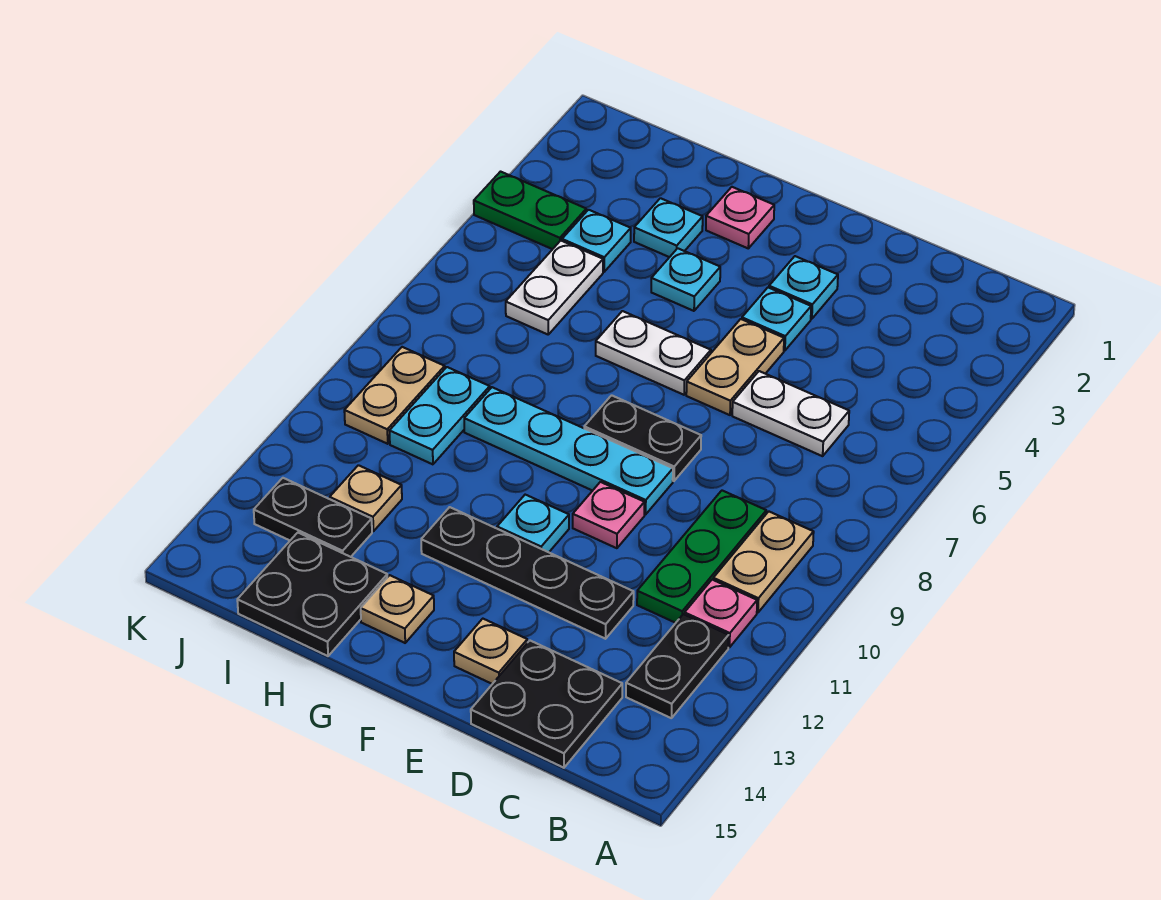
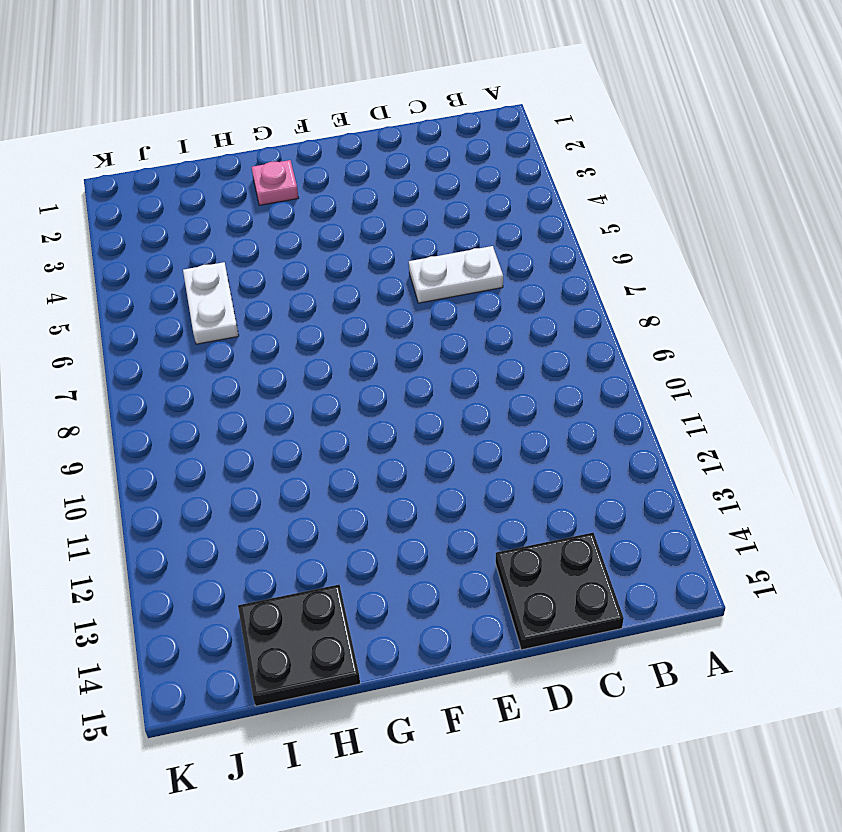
none -> tan 1x2 plate [713,511,814,613]
none -> pink 1x1 plate [685,580,757,648]
none -> black 1x2 plate [626,614,729,718]

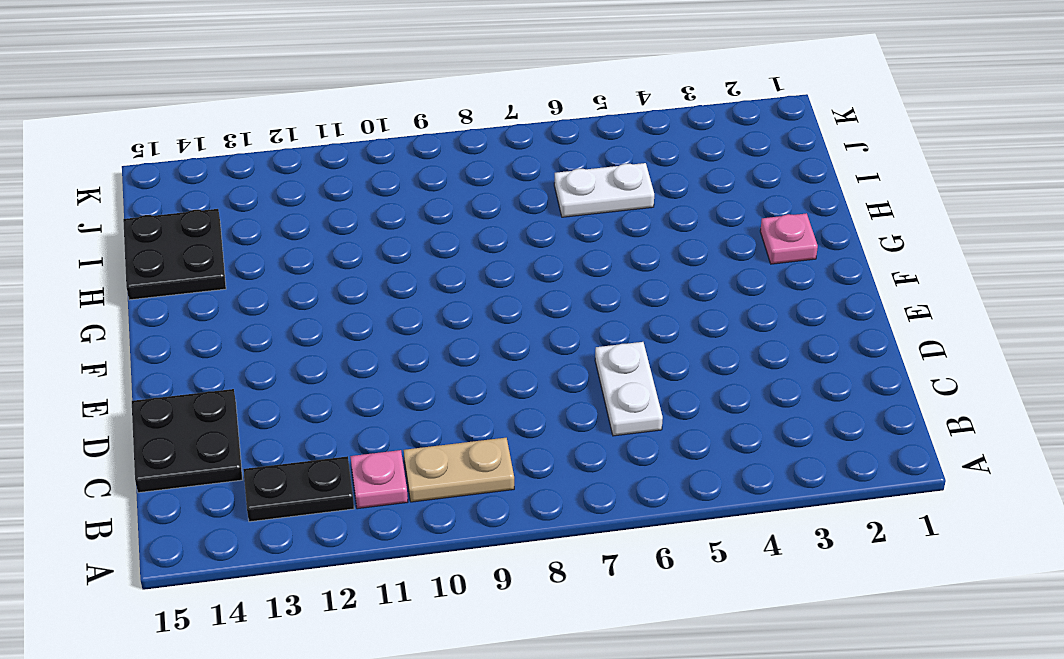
none -> green 1x3 plate [637,491,766,623]
none -> black 1x4 plate [421,507,634,639]
none -> cyan 1x1 plate [769,256,838,319]

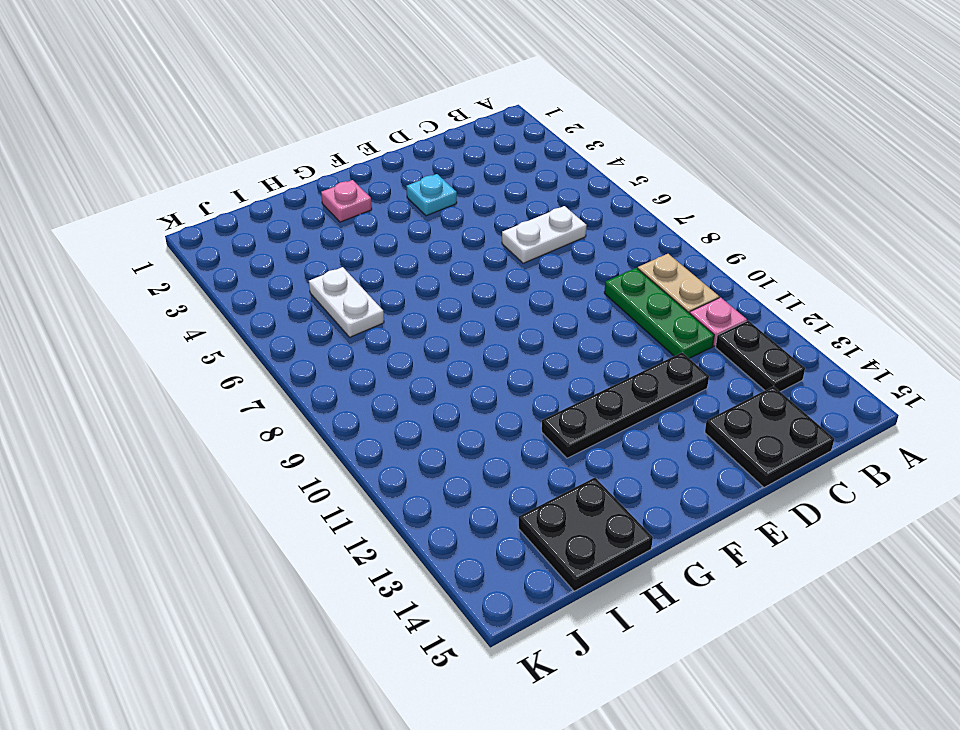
none -> cyan 1x1 plate [742,288,811,351]
none -> tan 1x2 plate [686,319,784,415]
none -> black 1x2 plate [584,395,701,481]

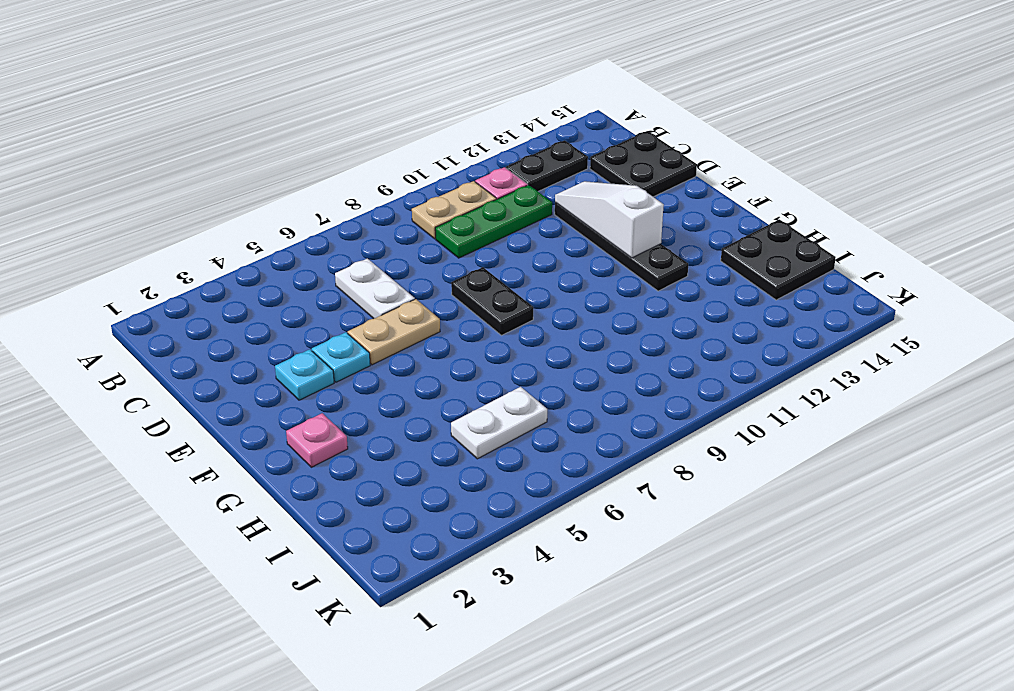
white 1x3 slope [555,181,664,258] -> none
none -> cyan 1x4 plate [464,387,673,514]
none -> pink 1x1 plate [573,482,644,548]
none -> tan 1x1 plate [454,619,527,684]

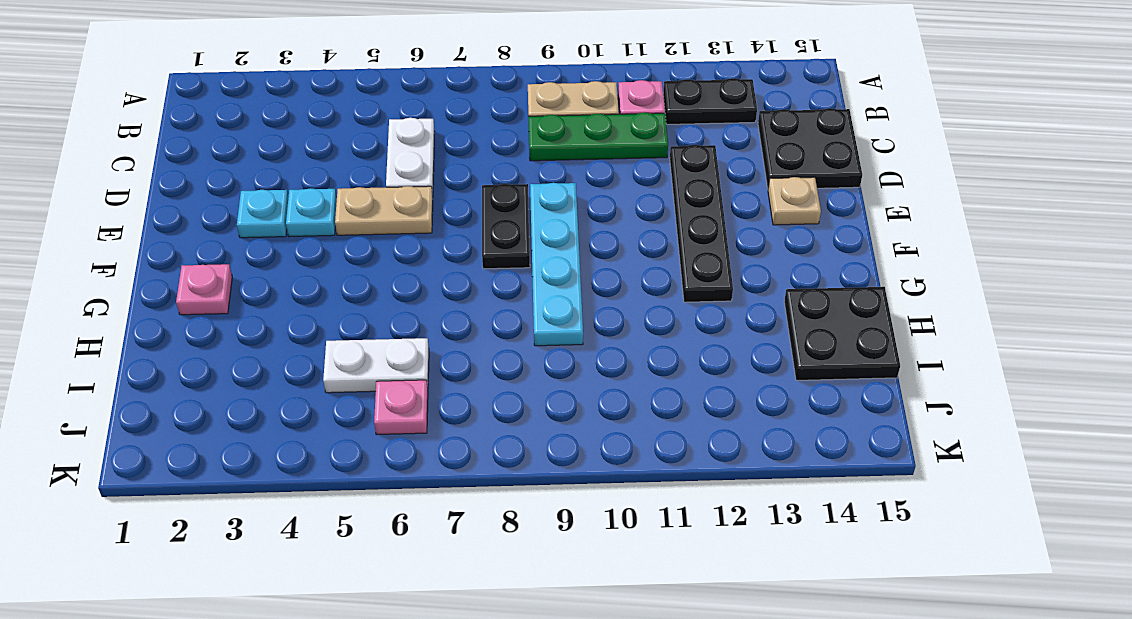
pink 1x1 plate [374,380,428,435] -> pink 1x1 plate moved to [573,482,644,548]
none -> white 1x2 plate [596,311,711,395]
none -> cyan 1x1 plate [497,495,569,552]
none -> cyan 1x1 plate [651,248,720,311]

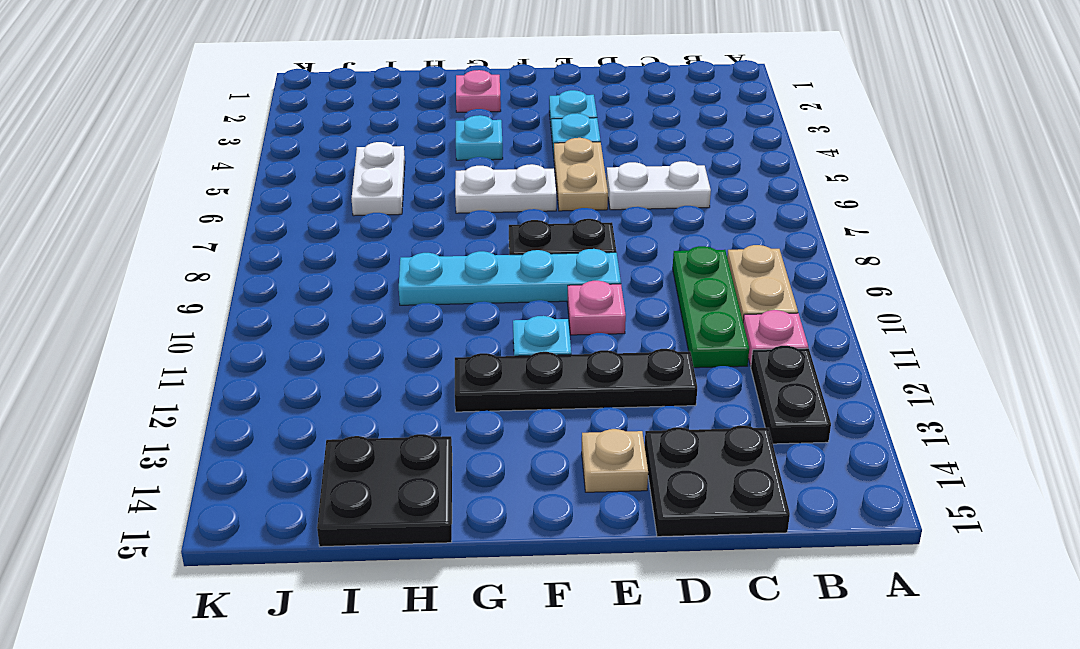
none -> tan 1x1 plate [361,575,434,643]
none -> cyan 1x1 plate [634,198,703,257]
none -> cyan 1x1 plate [562,210,631,272]

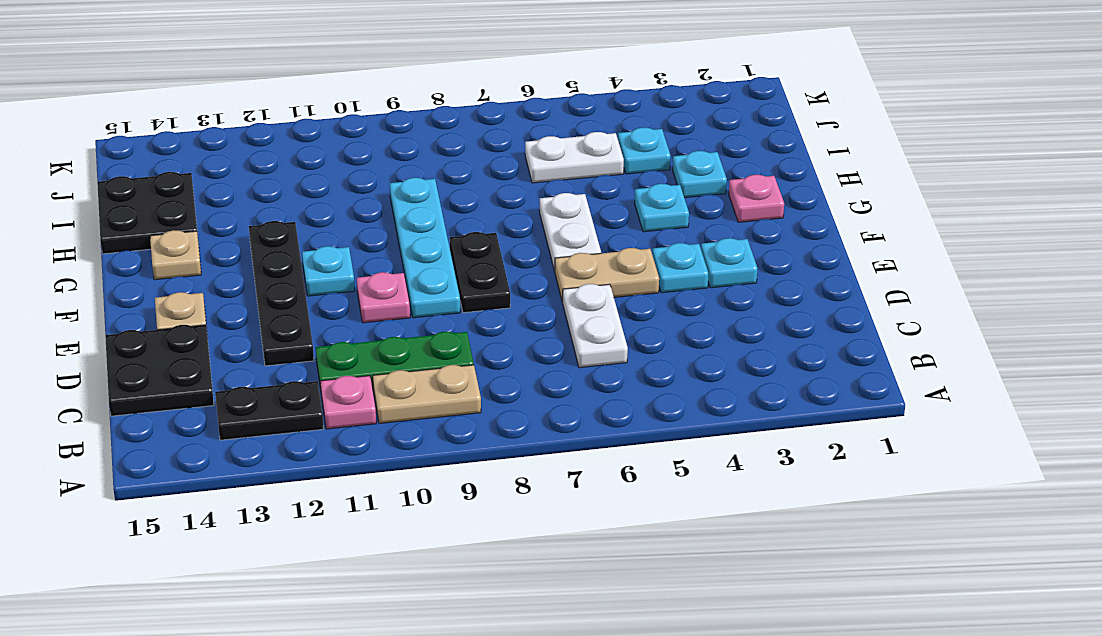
none -> cyan 1x2 plate [390,367,490,464]
none -> tan 1x1 plate [330,465,402,531]
none -> black 1x2 plate [254,478,372,557]

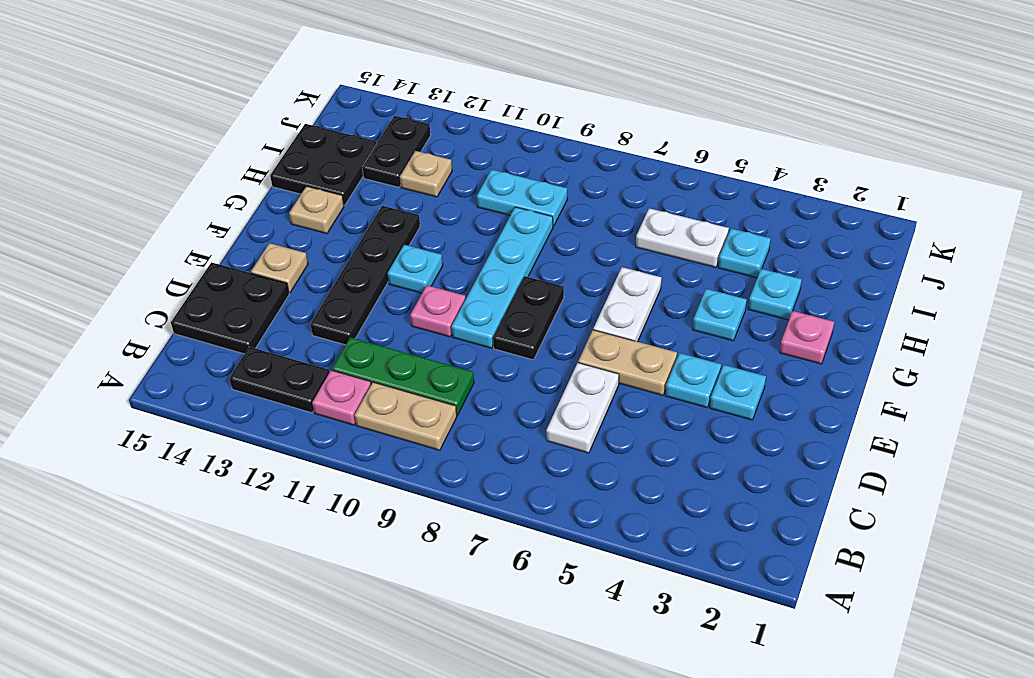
none -> green 1x2 plate [474,172,586,249]
none -> tan 1x2 plate [344,347,445,444]

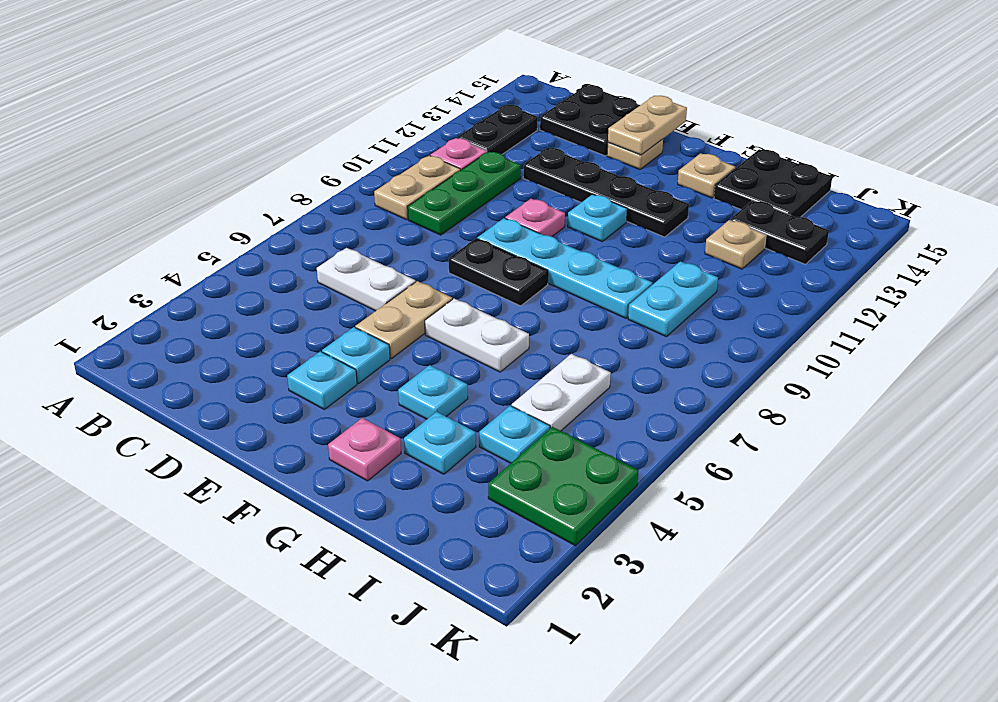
tan 1x2 plate [608,95,687,155] -> tan 1x2 plate moved to [344,347,445,444]
green 2x2 plate [488,427,639,546] -> green 1x2 plate [474,172,586,249]

